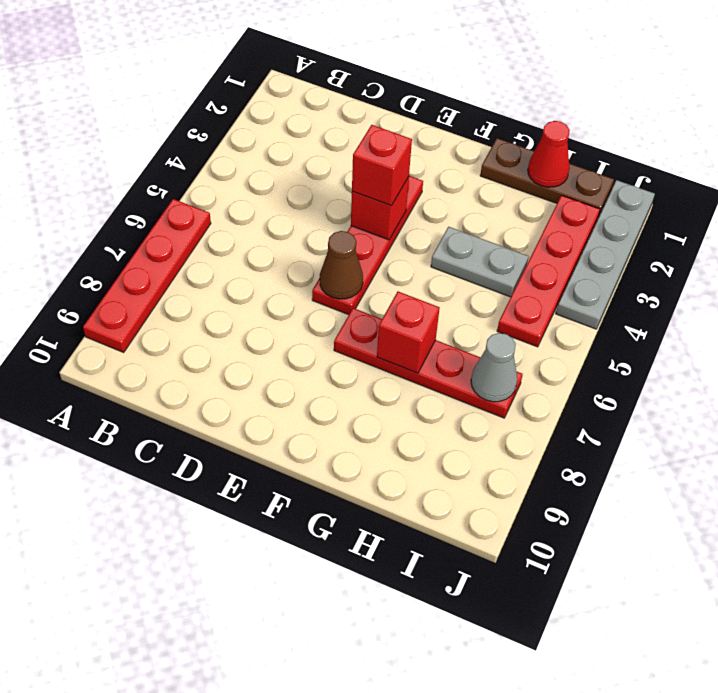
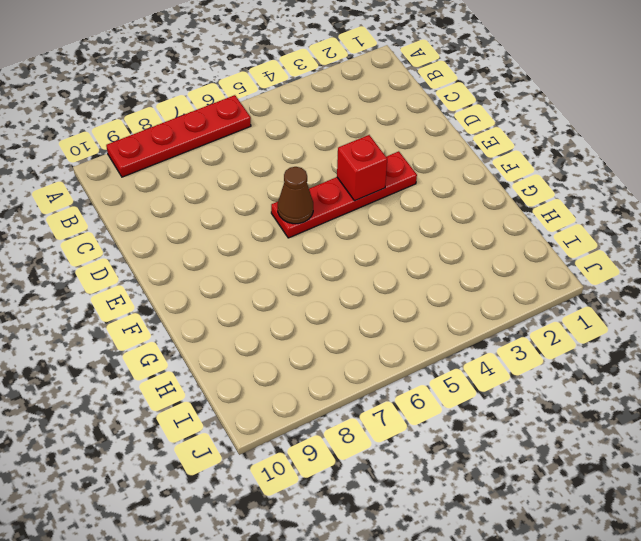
none -> red 1x4 plate [334,308,523,418]
none -> brown 1x3 plate [480,138,614,217]
none -> grey 1x2 plate [431,227,529,297]

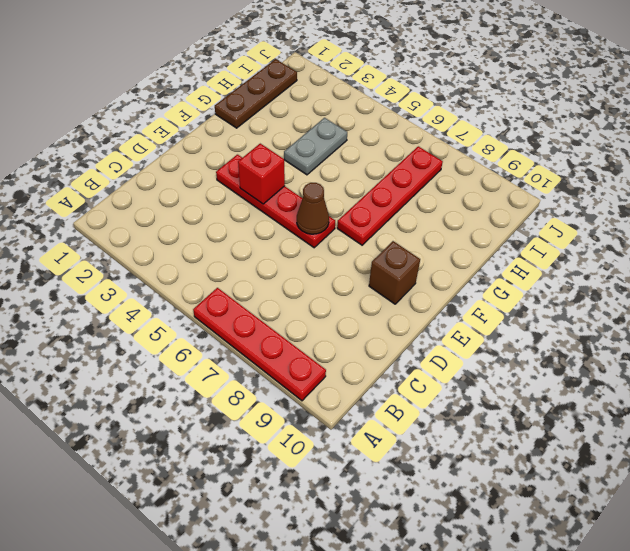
brown 1x1 brick [369,241,420,304] -> none
none -> red 1x4 plate [497,195,600,347]
none -> grey 1x4 plate [556,180,655,329]
none -> red 1x1 brick [377,292,440,373]

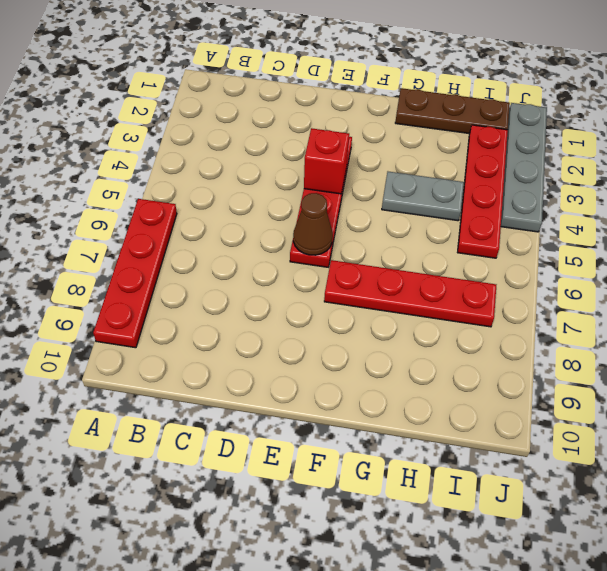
none -> red 1x1 brick [377,292,440,373]
none -> red 1x1 cone [528,121,570,187]
none -> grey 1x1 cone [471,333,517,402]

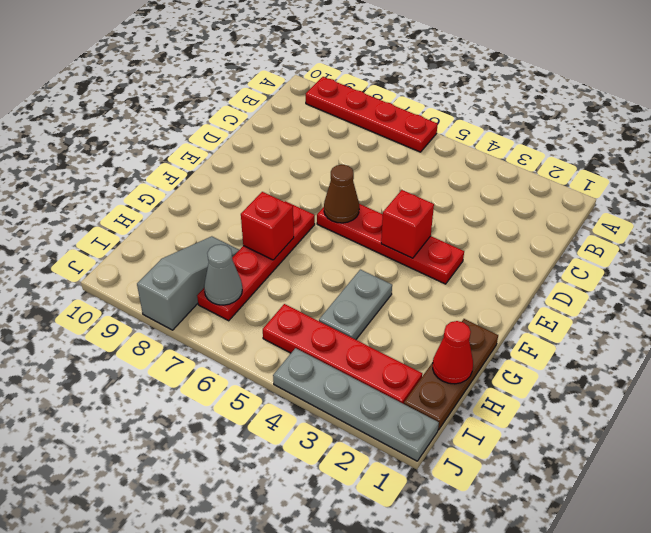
grey 1x3 slope [137,236,239,330] -> none
none -> red 1x1 brick [352,125,412,206]

